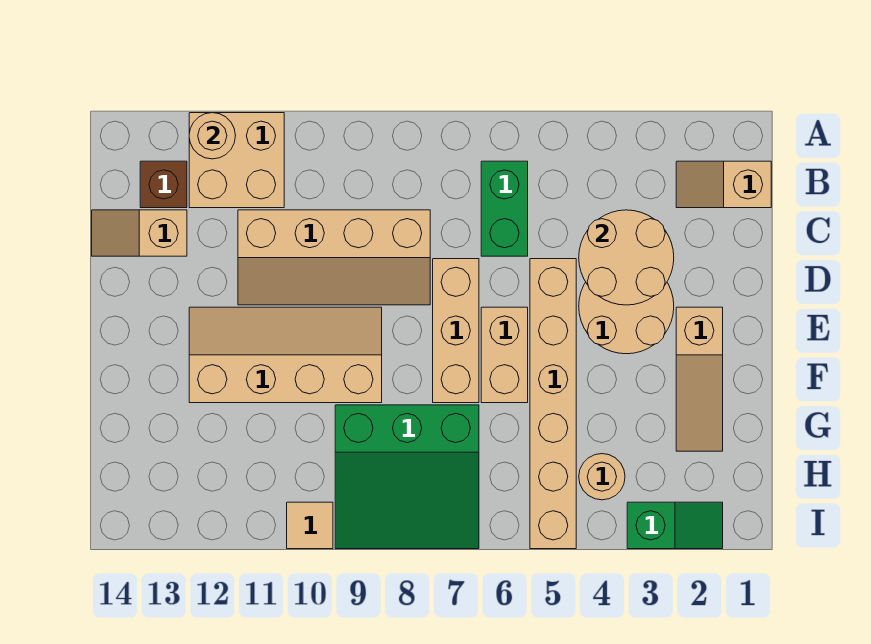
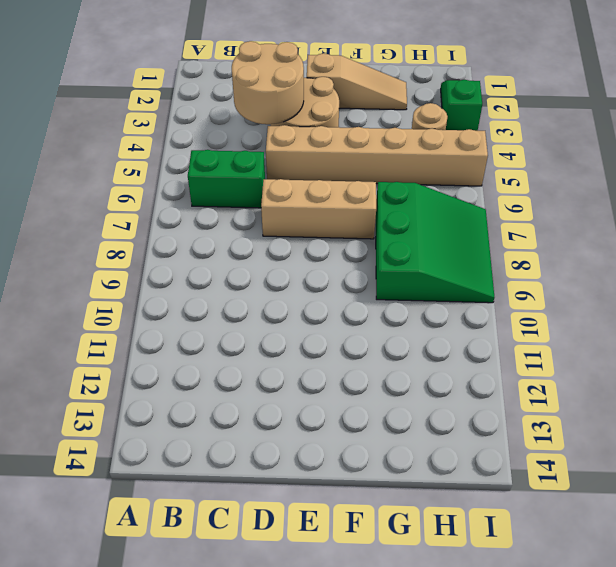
none -> tan 2x2 brick [189,113,284,208]
none -> tan 1x2 slope [676,161,771,208]
none -> brown 1x1 brick [140,161,187,208]

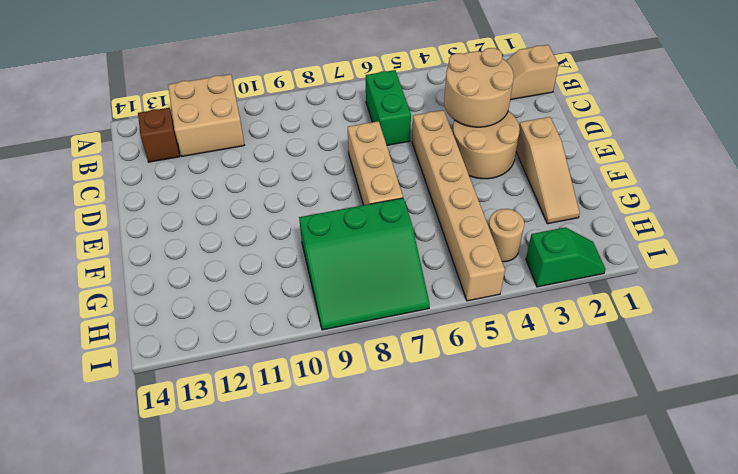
none -> tan 2x4 slope [238,210,430,305]
none -> tan 1x2 slope [92,210,187,256]
none -> tan 1x2 brick [481,307,528,403]

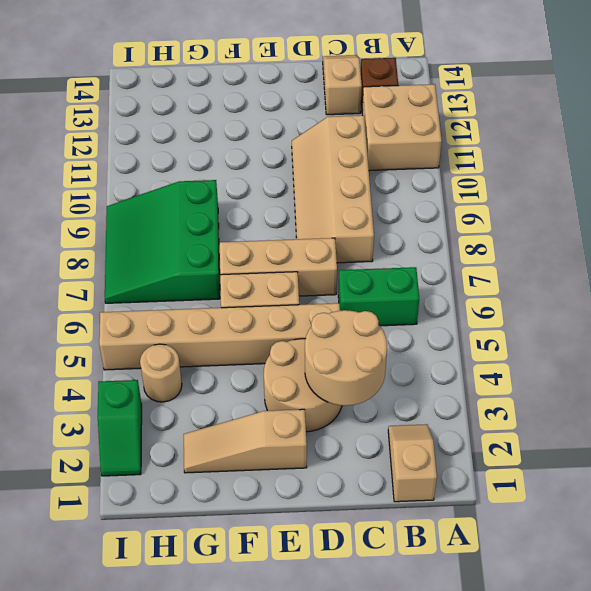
none -> tan 2x4 slope [189,307,382,403]
none -> tan 1x1 tile [287,502,333,549]
none -> tan 1x1 round brick [189,113,235,159]

